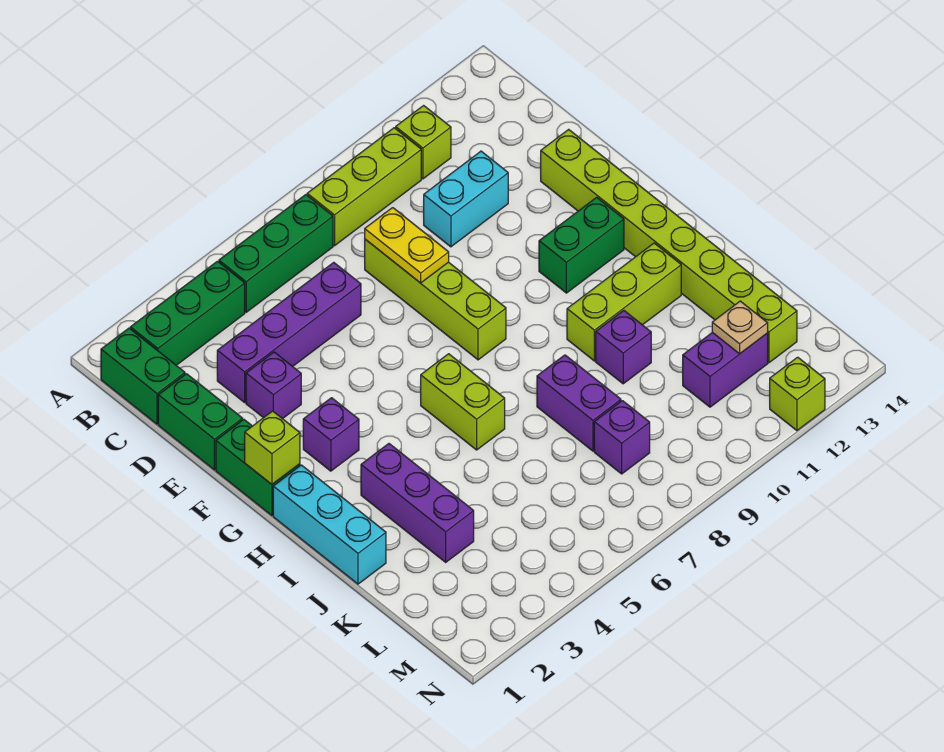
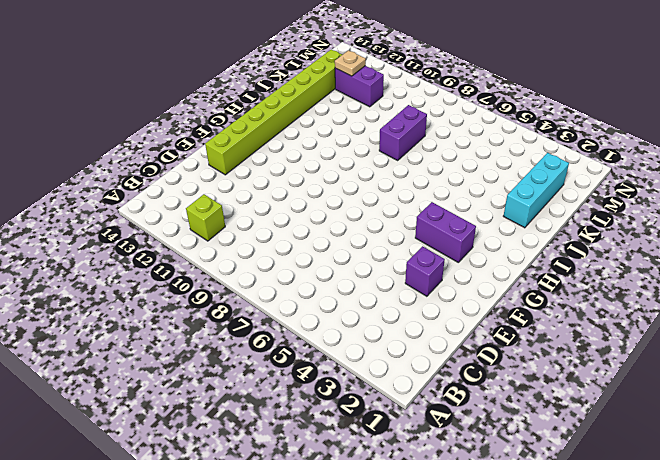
purple 1x2 brick [415,202,476,263] -> purple 1x1 brick [303,398,359,471]
cyan 1x3 brick [504,153,569,228] -> cyan 1x3 brick moved to [273,465,386,584]
none -> green 1x2 brick [101,328,185,424]
none -> green 1x3 brick [130,261,245,365]
none -> green 1x3 brick [219,195,333,312]

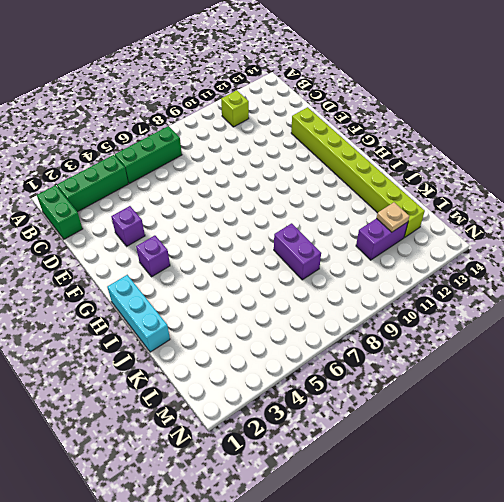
none -> lime 1x3 brick [307,128,421,246]
none -> green 1x2 brick [158,374,243,470]
none -> purple 1x4 brick [217,262,361,402]

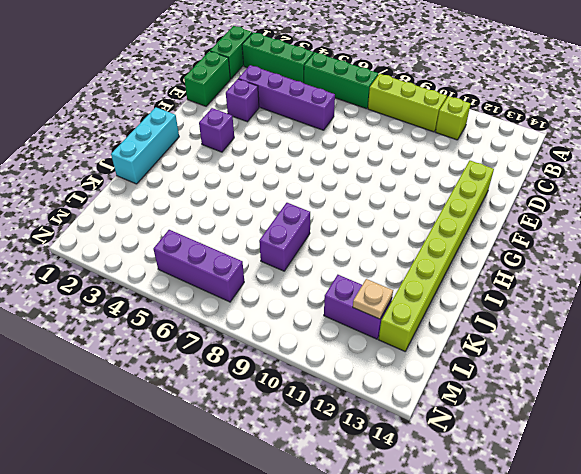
purple 1x3 brick [153,230,244,302] -> purple 1x3 brick turned to [361,444,474,562]
none -> lime 1x4 brick [365,239,506,360]
none -> cyan 1x2 brick [424,151,508,247]
none -> green 1x2 brick [216,420,300,516]

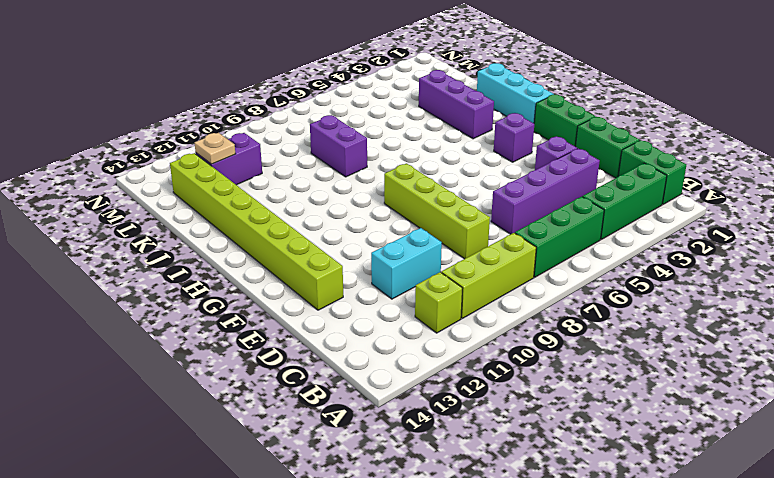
none -> green 1x2 brick [539,197,624,293]
none -> lime 1x2 brick [421,354,505,450]
none -> lime 1x3 brick [567,243,681,361]

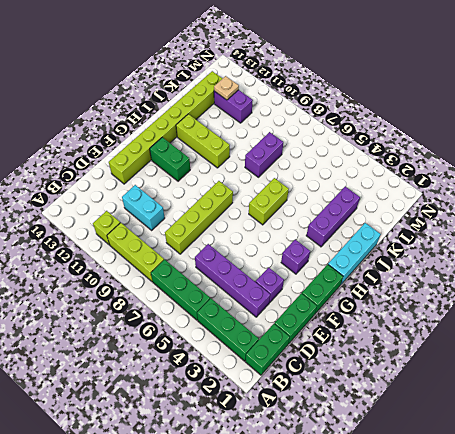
none -> purple 1x1 brick [596,311,651,384]
none -> purple 1x1 brick [594,401,650,474]
none -> lime 1x1 brick [770,357,825,431]

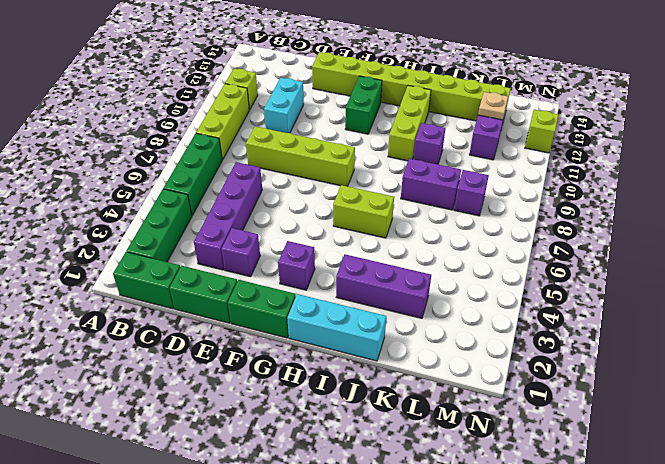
none -> yellow 1x2 plate [365,208,449,283]
none -> lime 1x1 brick [245,411,300,484]

